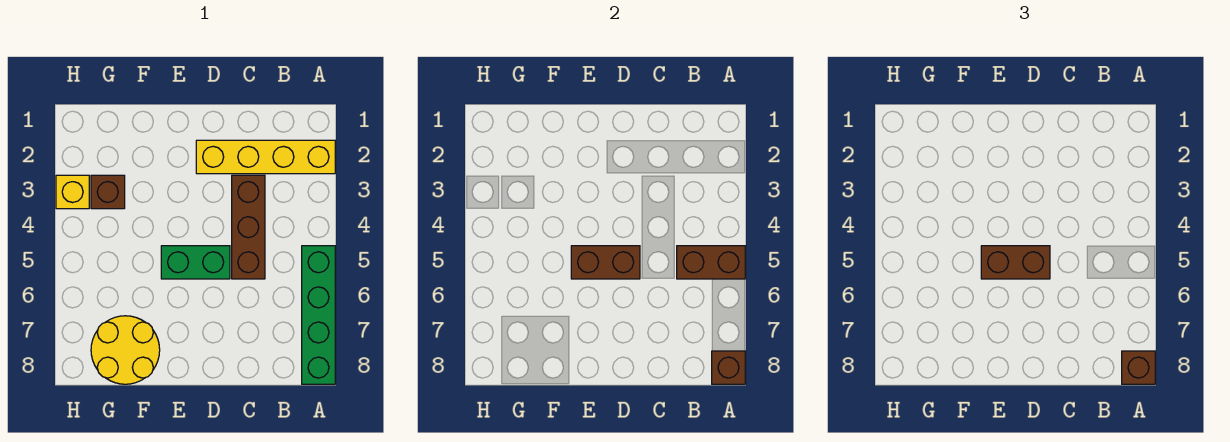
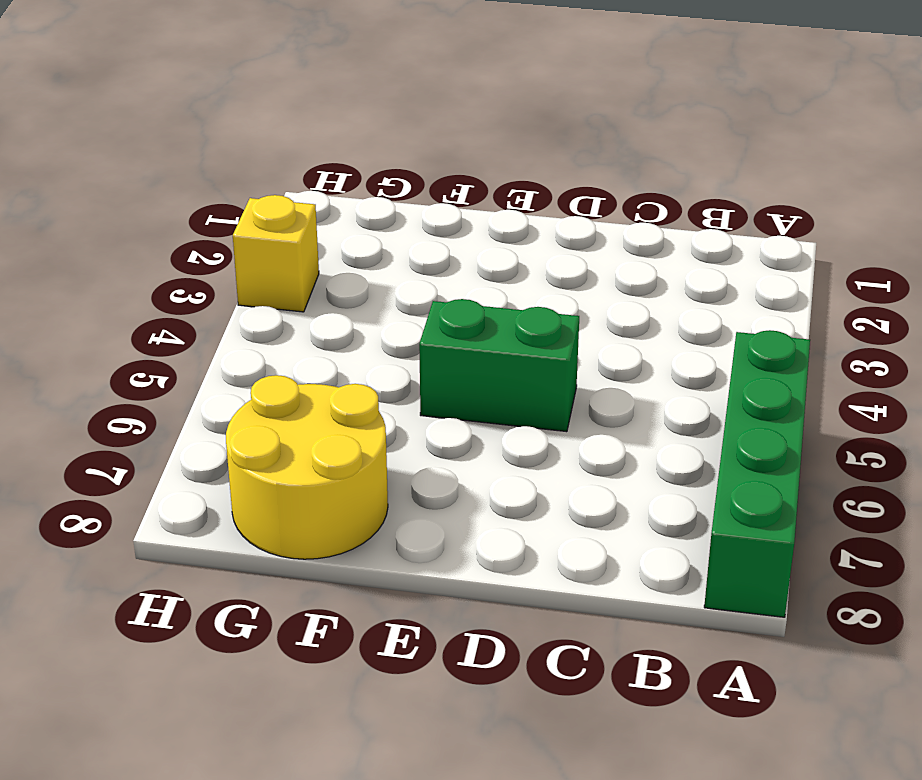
none -> yellow 1x4 brick [196,140,335,174]
none -> brown 1x3 brick [232,175,265,279]
none -> brown 1x1 brick [91,175,125,209]

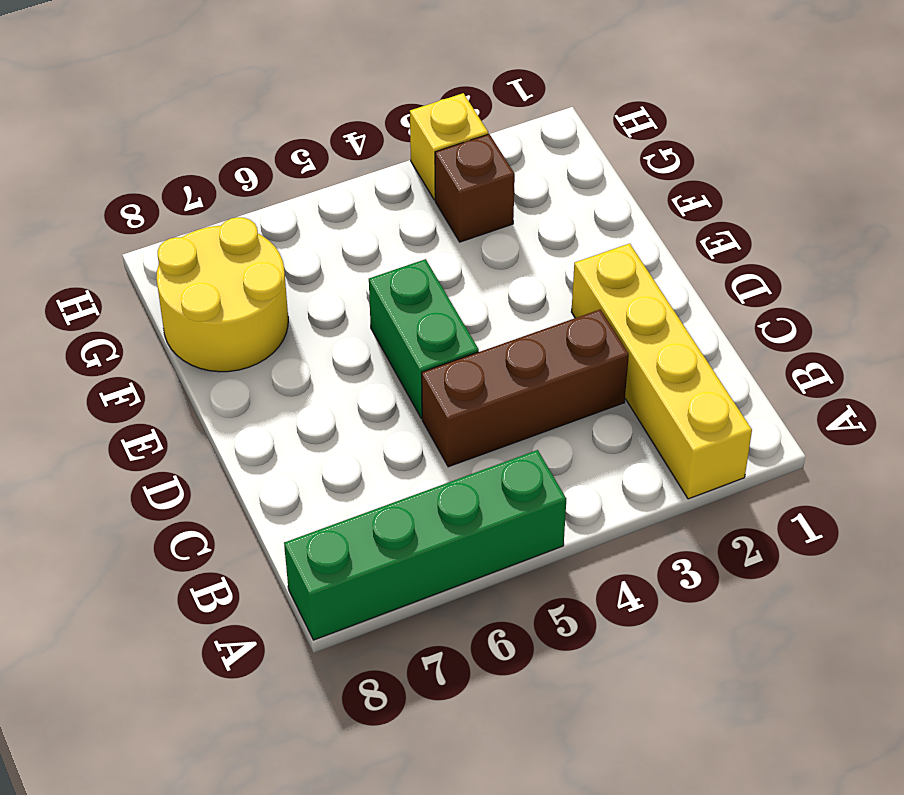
none -> brown 1x2 brick [677,246,745,279]
none -> brown 1x1 brick [712,351,745,384]
none -> brown 1x2 brick [571,246,640,279]

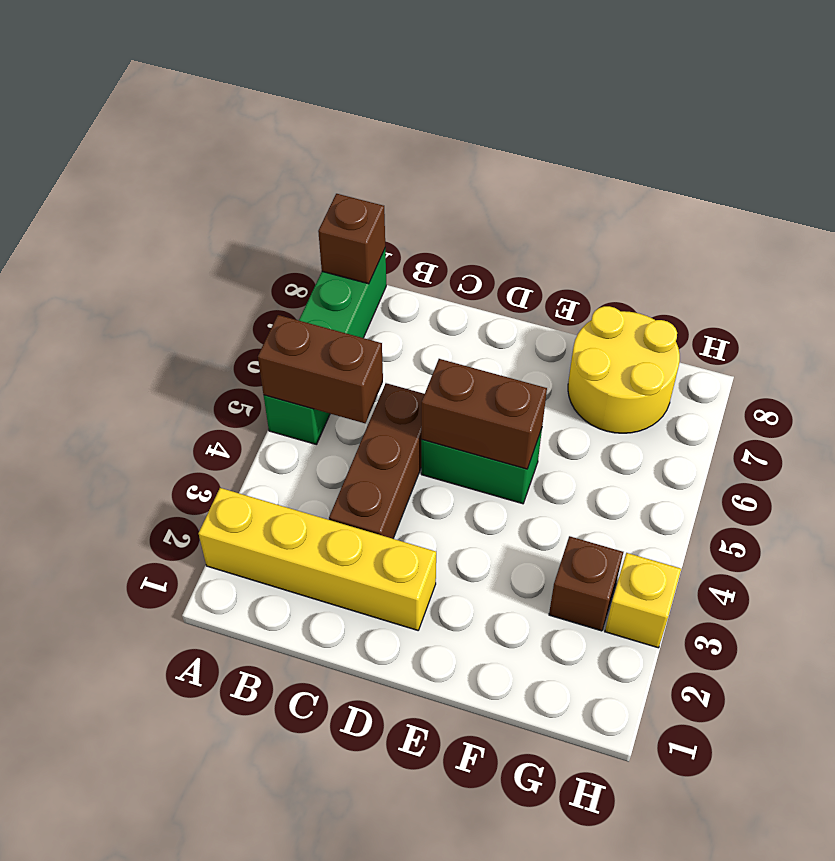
none -> brown 1x1 brick [1122,351,1155,384]
none -> brown 1x2 brick [981,246,1050,279]

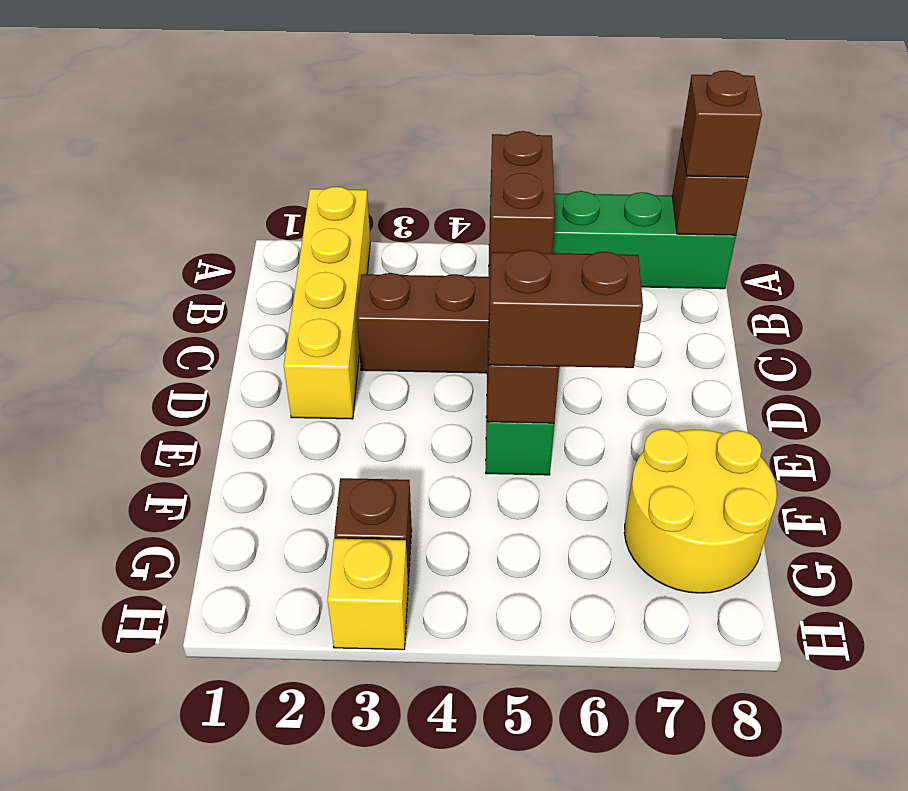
brown 1x2 brick [489,250,643,368] -> brown 1x2 brick turned to [981,246,1050,279]

